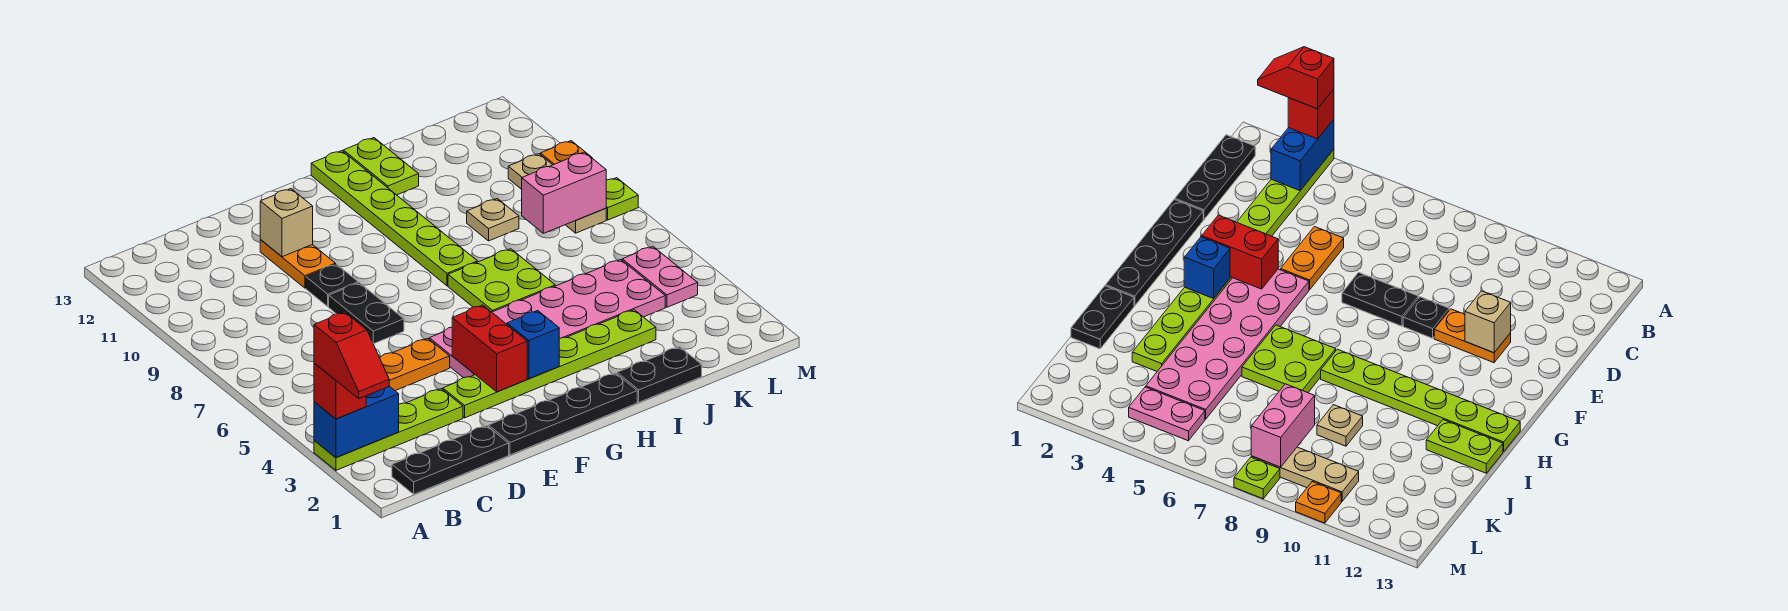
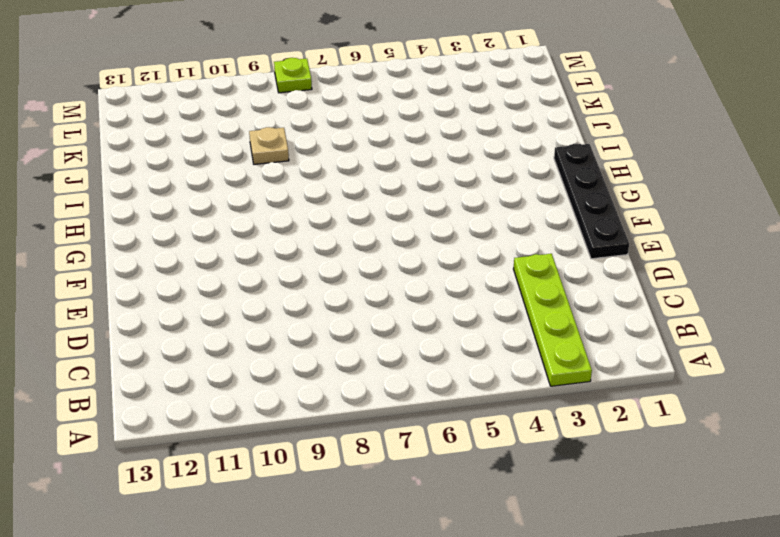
none -> black 1x3 plate [392,426,509,494]
none -> orange 1x2 plate [380,338,450,391]
none -> lime 1x6 plate [443,310,656,418]

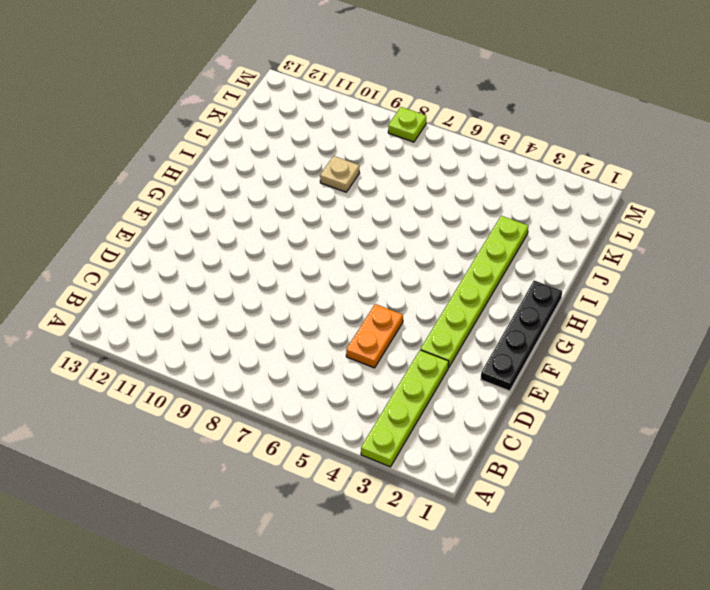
none -> black 1x3 plate [392,426,509,494]
none -> black 1x2 plate [329,283,404,344]
none -> black 1x1 plate [306,264,358,306]

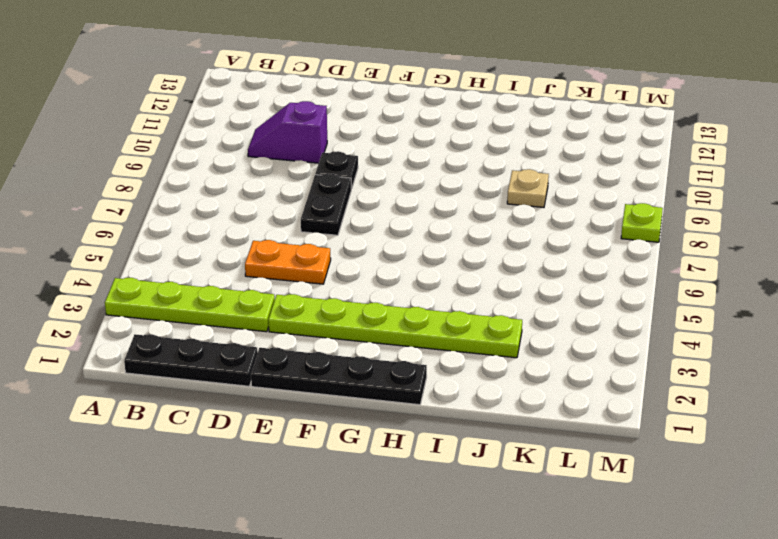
purple 1x2 slope [248,101,327,163] -> none
none -> orange 1x2 plate [260,240,336,288]
none -> pink 2x6 plate [429,260,665,378]
none -> lime 2x2 plate [448,249,555,312]

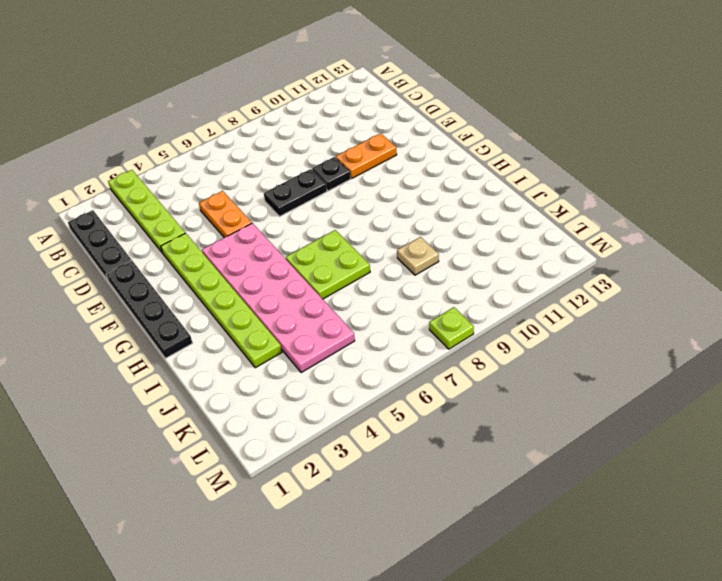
none -> lime 1x6 plate [311,151,478,286]
none -> black 1x2 plate [617,347,702,402]
none -> lime 1x2 plate [343,138,419,195]

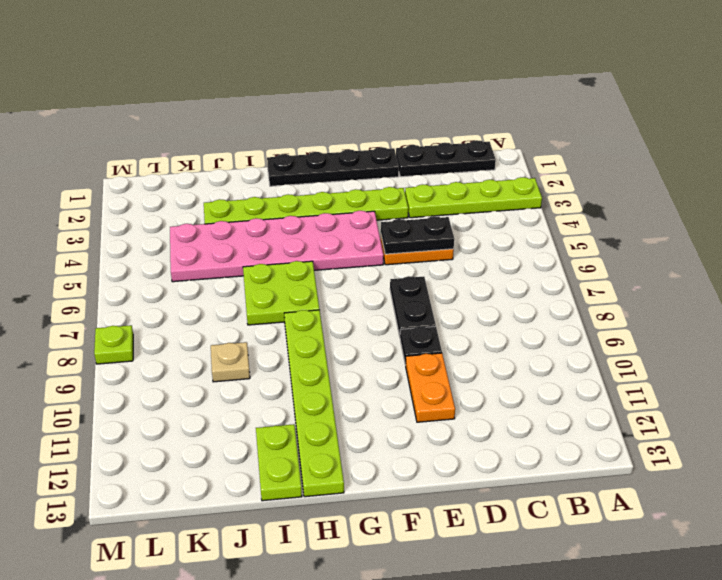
black 1x2 plate [381,216,454,254] -> black 1x2 plate moved to [617,347,702,402]
none -> pink 1x2 plate [622,246,698,307]
none -> tan 1x3 plate [508,154,606,233]
none -> orange 1x1 plate [540,141,592,165]

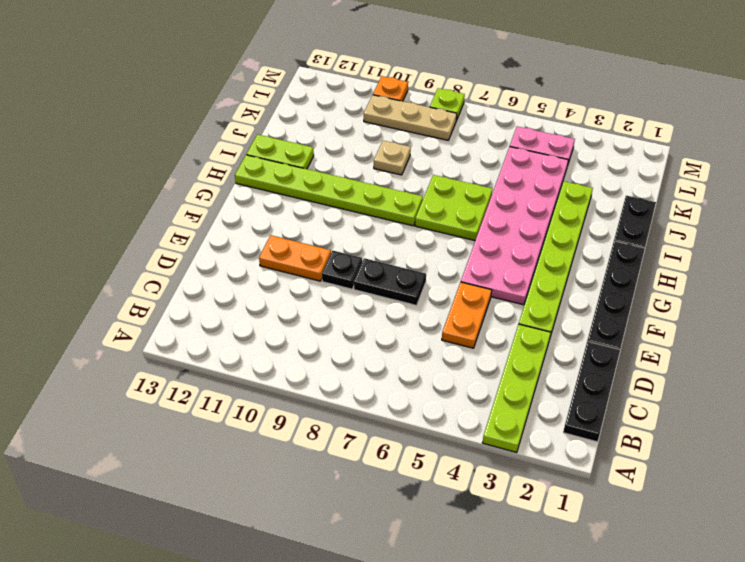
none -> blue 1x2 brick [314,386,399,457]
none -> tan 1x1 brick [260,189,313,257]
none -> red 1x2 brick [452,305,527,392]

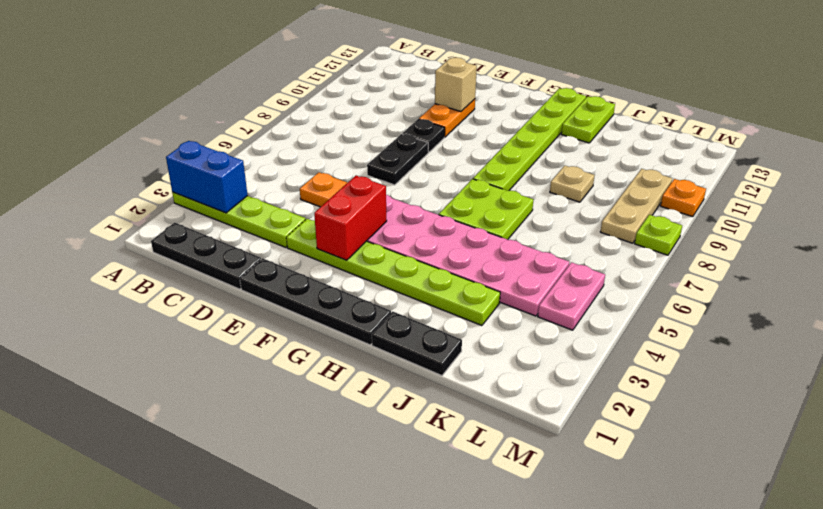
none -> blue 1x1 brick [507,311,559,379]
none -> pink 1x2 brick [522,152,606,233]
none -> red 1x1 brick [314,363,366,419]

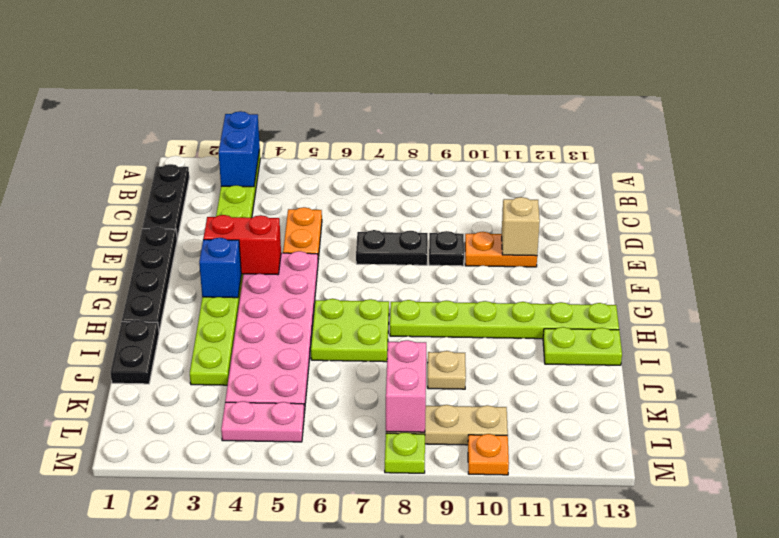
none -> red 1x1 brick [314,363,366,419]
none -> red 1x2 slope [314,312,389,399]

